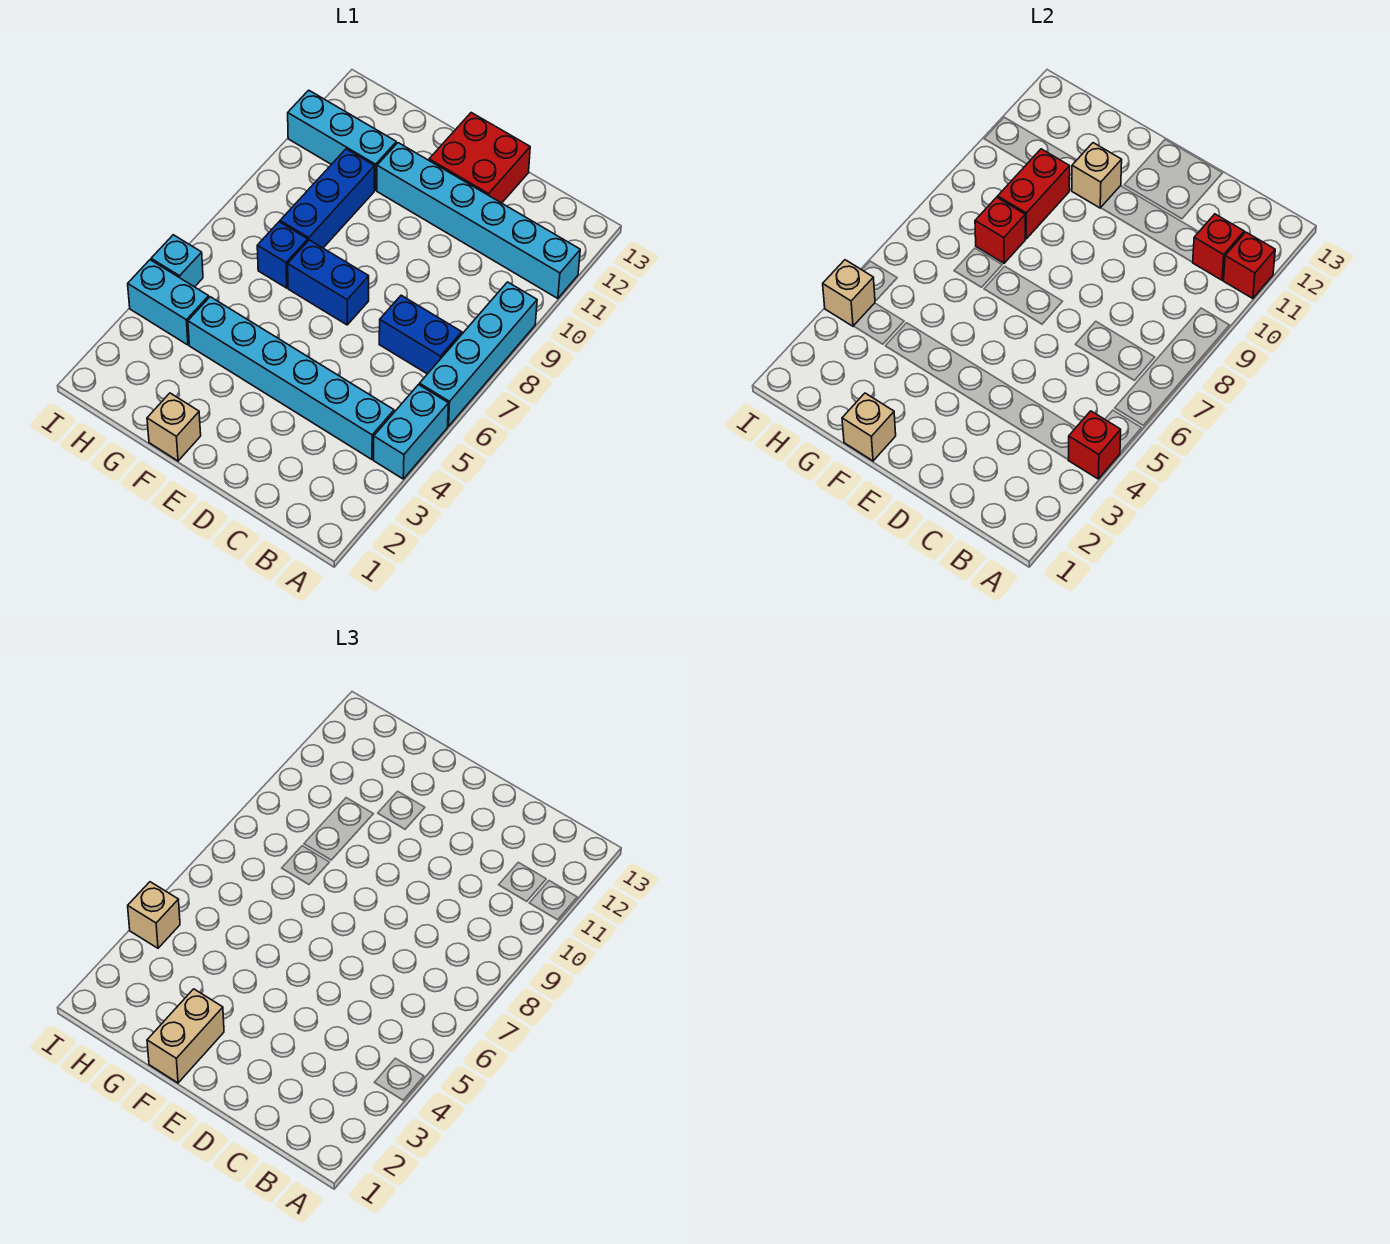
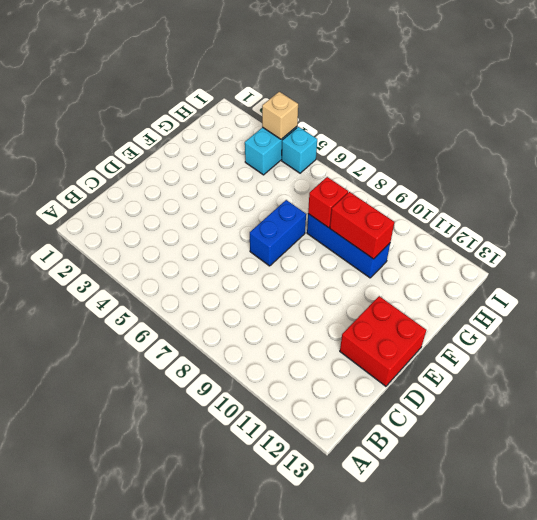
none -> cyan 1x2 brick [373,385,448,479]
none -> cyan 1x4 brick [419,282,537,426]
none -> cyan 1x6 brick [377,143,580,299]

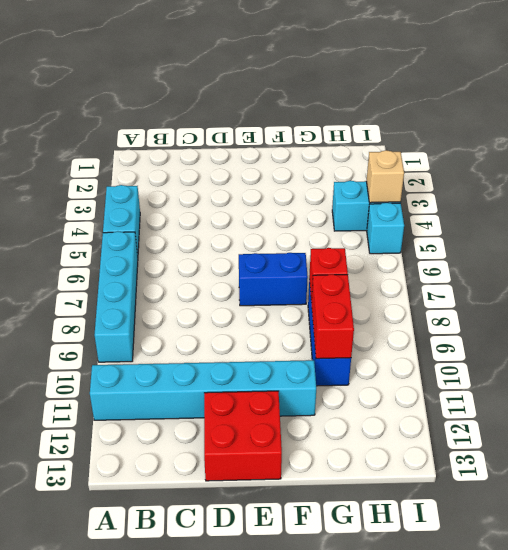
none -> cyan 1x6 brick [188,297,394,459]
none -> blue 1x2 brick [379,295,462,374]
none -> tan 1x1 brick [147,393,201,461]

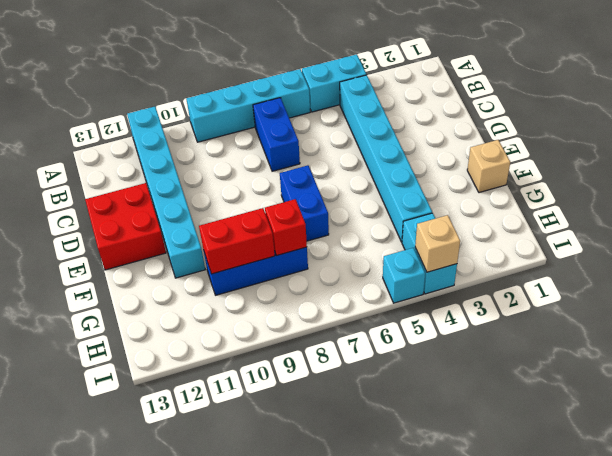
none -> blue 1x1 brick [257,222,308,288]
none -> cyan 1x3 brick [288,90,396,190]
none -> red 1x1 brick [1068,411,1121,479]

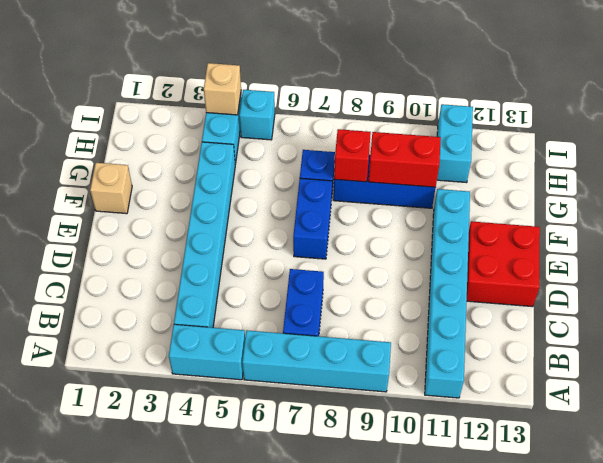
cyan 1x2 brick [437,104,473,183] -> cyan 1x3 brick [288,90,396,190]
none -> red 1x1 brick [1068,411,1121,479]
none -> red 1x1 brick [1223,232,1275,299]
none -> red 1x1 brick [1193,214,1244,280]

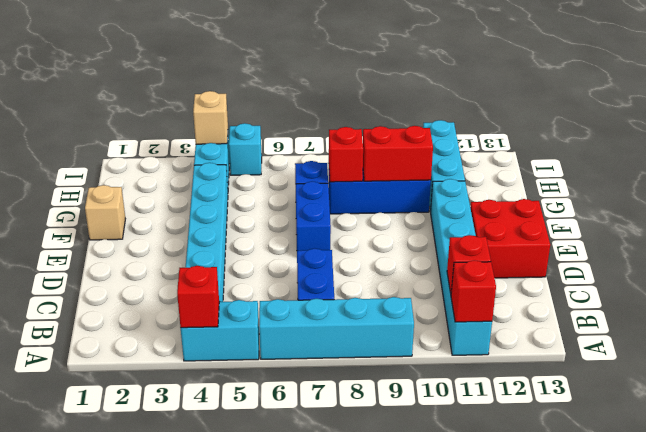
none -> tan 1x1 brick [842,393,896,461]
none -> tan 1x1 brick [1072,143,1122,208]
none -> tan 1x2 brick [147,989,224,1083]

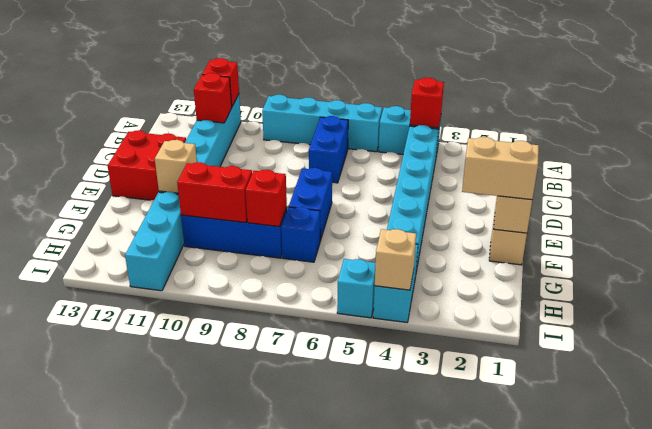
none -> tan 1x1 brick [128,882,180,948]

